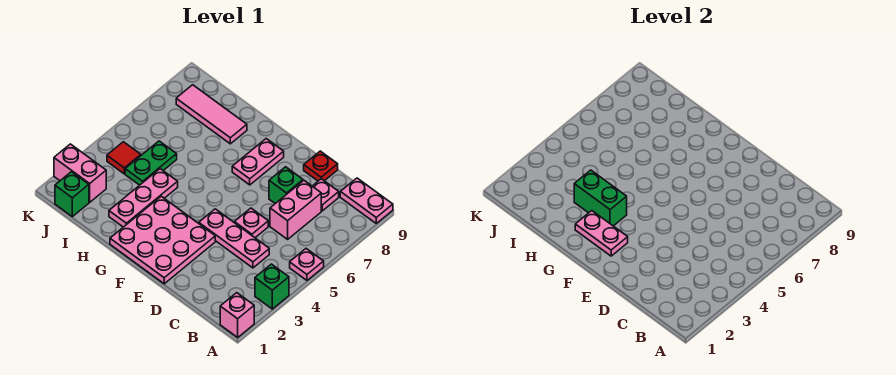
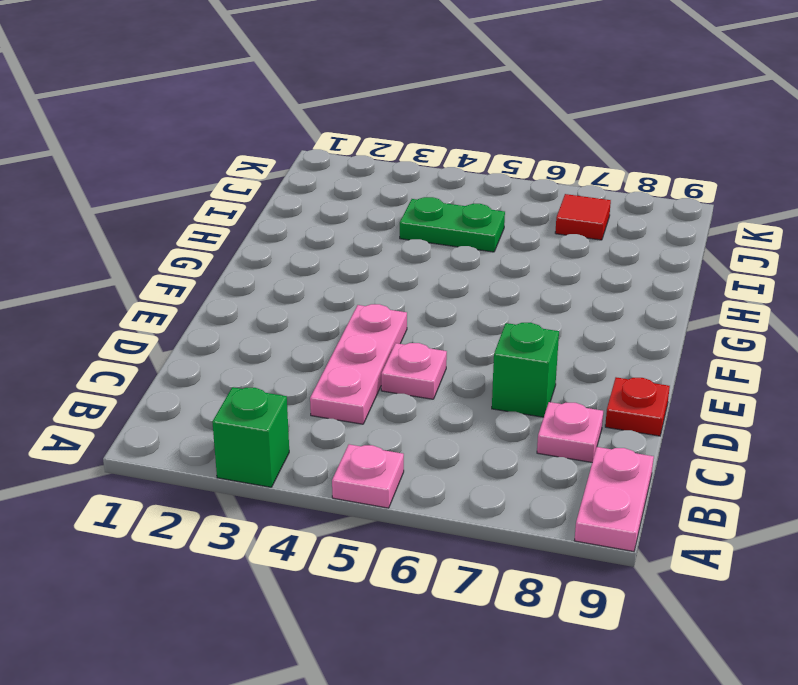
red 1x1 tile [555,194,611,240] -> red 1x1 tile moved to [107,142,141,174]
none -> pink 1x1 brick [220,293,254,337]
none -> pink 1x2 brick [270,181,321,239]
none -> pink 3x3 plate [110,196,215,284]

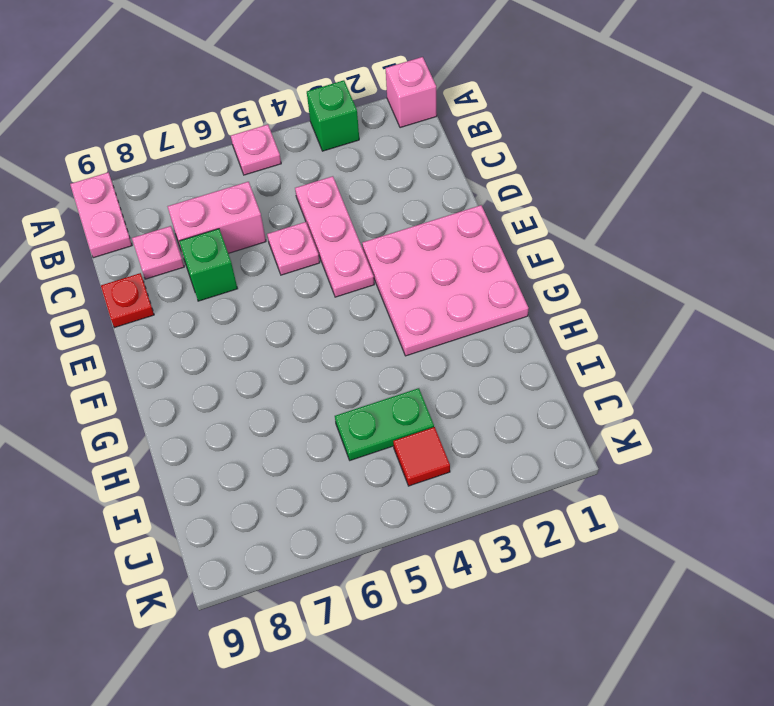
none -> pink 1x2 plate [232,139,284,185]
none -> pink 1x3 plate [109,169,178,227]
none -> pink 1x3 tile [176,85,247,144]

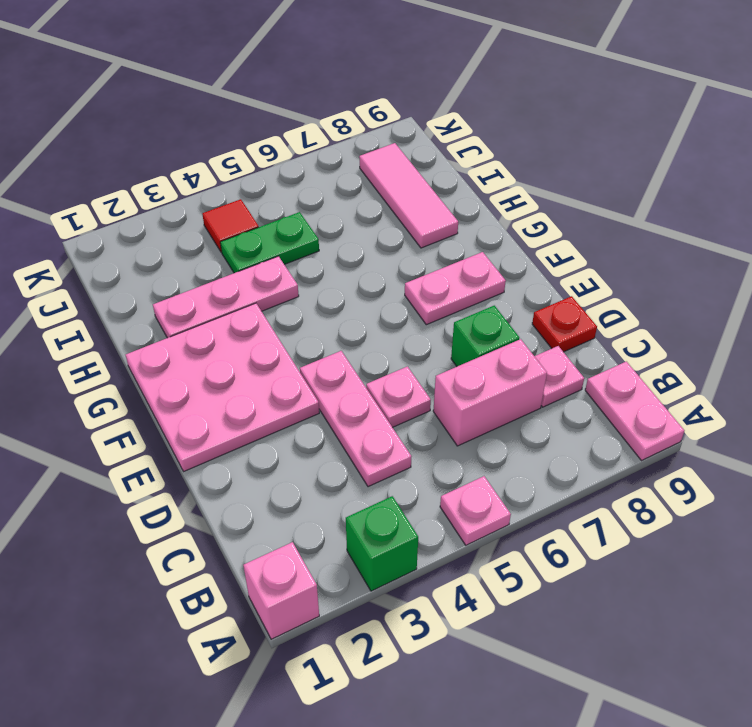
none -> green 1x1 brick [55,172,89,217]
none -> pink 1x2 brick [54,144,106,202]
none -> pink 1x2 plate [575,211,628,256]

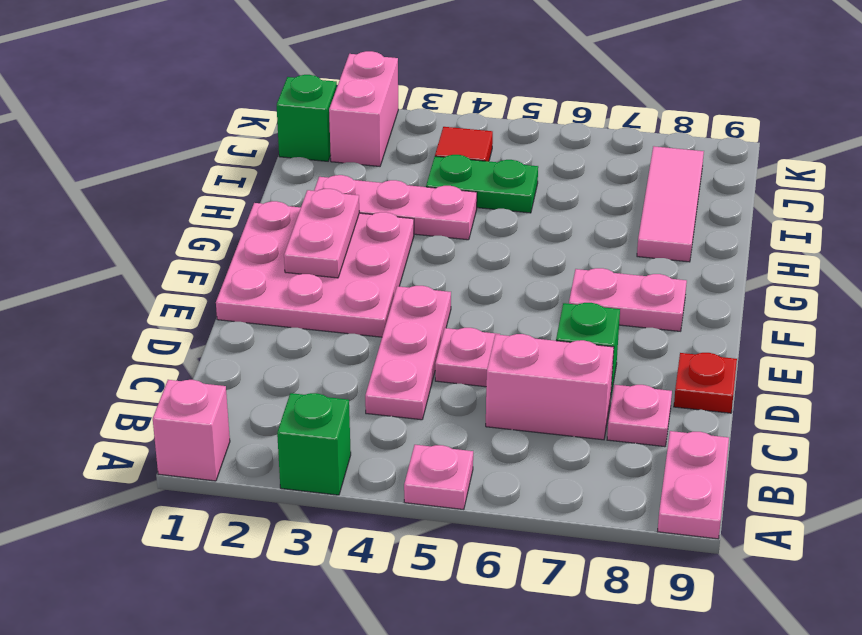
none -> green 1x2 brick [574,170,627,226]

